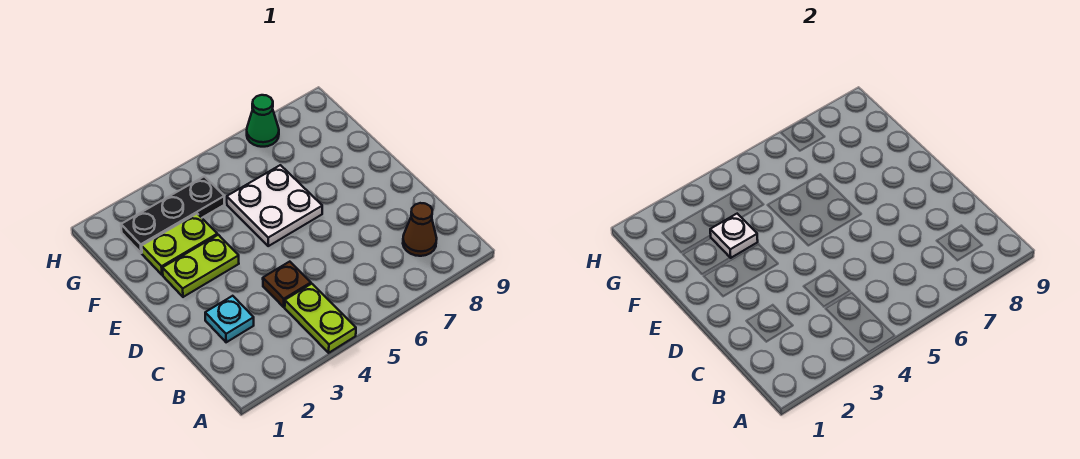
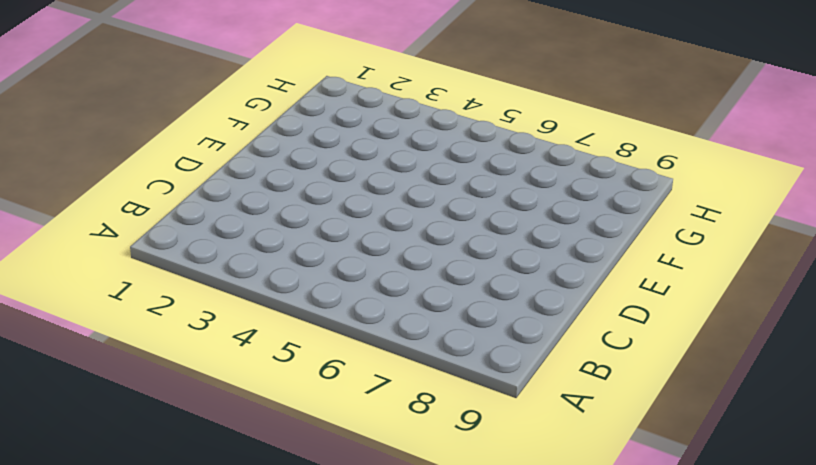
none -> lime 1x2 plate [285,284,356,353]
none -> brown 1x1 cone [403,203,437,256]

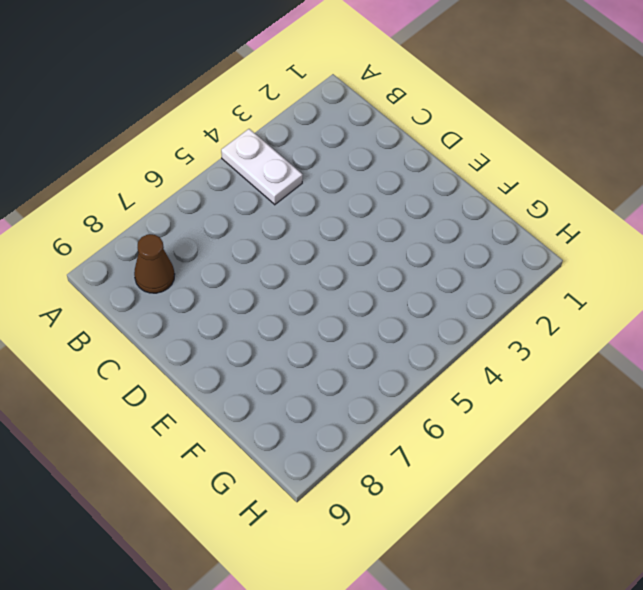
white 1x2 plate [221,129,303,205] -> lime 1x2 plate [285,284,356,353]
none -> cyan 1x1 plate [205,296,254,342]
none -> brown 1x1 plate [263,262,311,307]

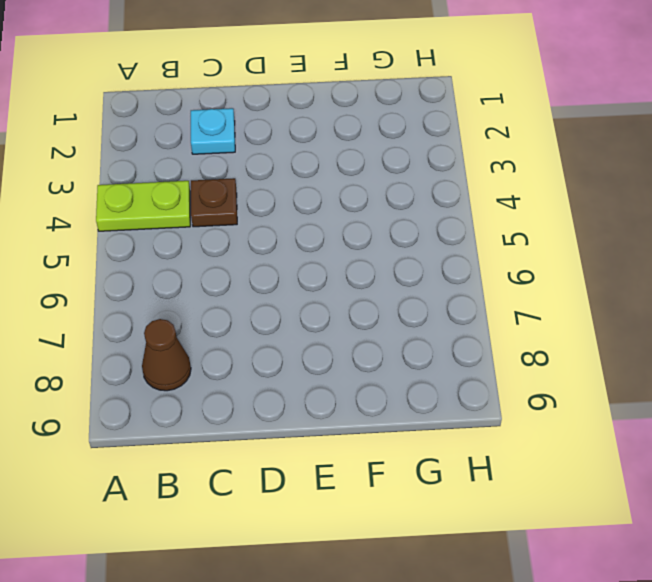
none -> lime 1x2 plate [163,235,239,297]
none -> white 2x2 plate [227,165,322,246]

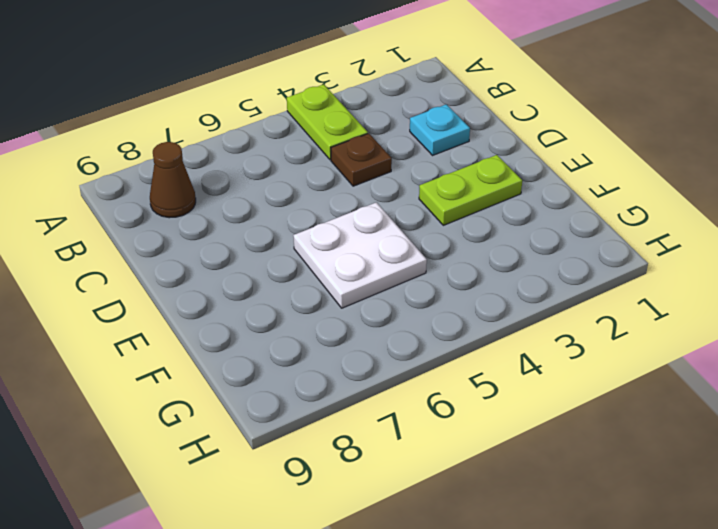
none -> lime 1x2 plate [142,214,217,275]
none -> black 1x3 plate [121,176,225,253]

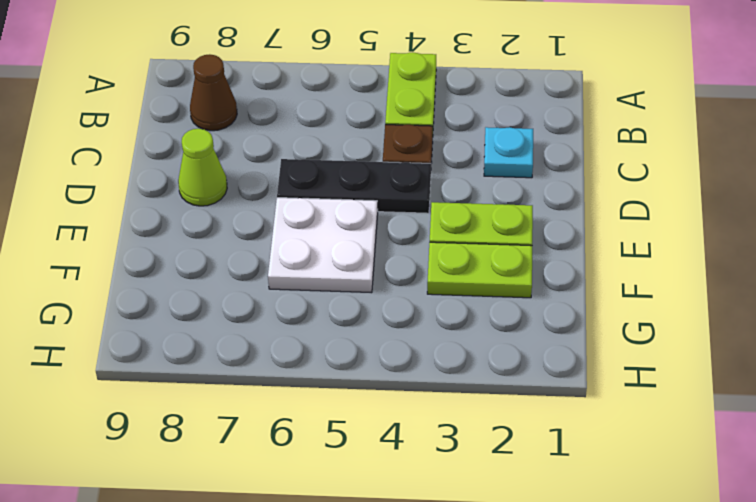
black 1x3 plate [277,159,431,213] -> black 1x3 plate moved to [121,176,225,253]
lime 1x1 cone [178,129,227,206] -> none
none -> green 1x1 cone [247,95,279,147]
none -> white 1x1 plate [710,214,758,258]

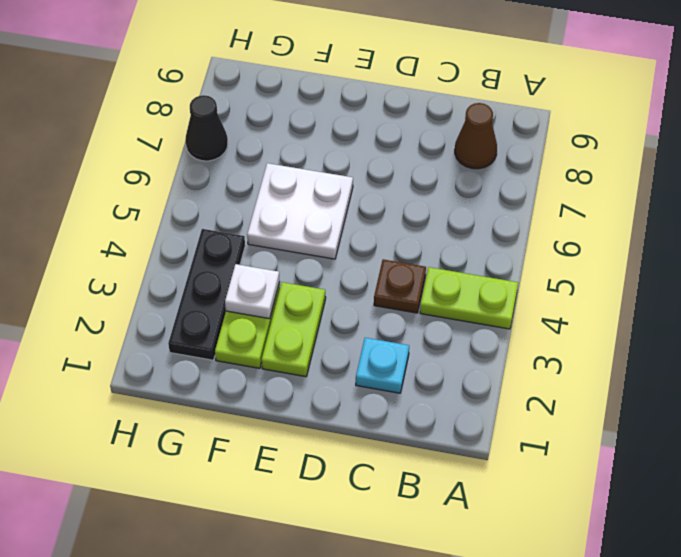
black 1x1 cone [185,95,228,161] -> green 1x1 cone [247,95,279,147]

